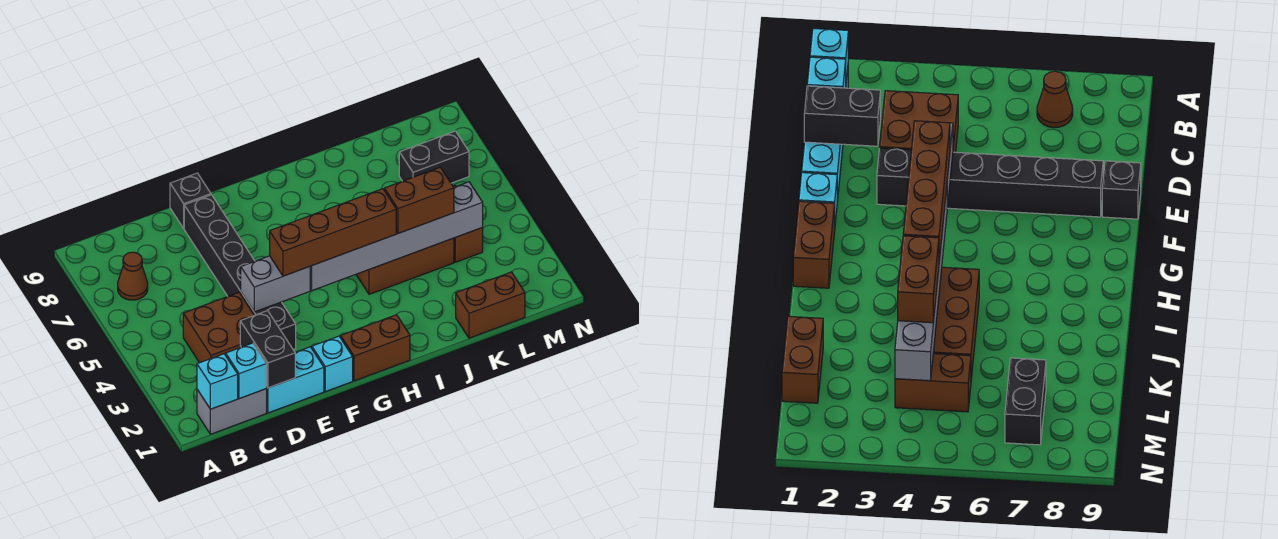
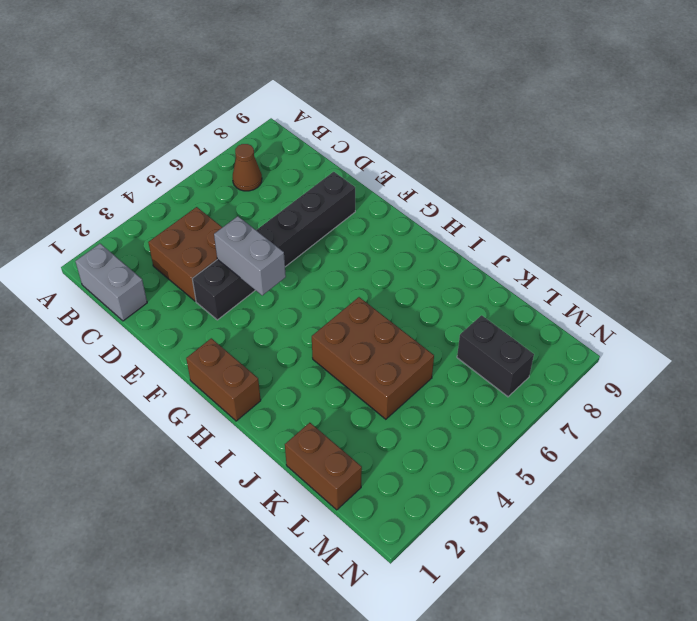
none -> cyan 1x2 brick [266,347,324,413]
none -> black 1x1 brick [170,173,211,228]
none -> cyan 1x1 brick [312,336,353,392]

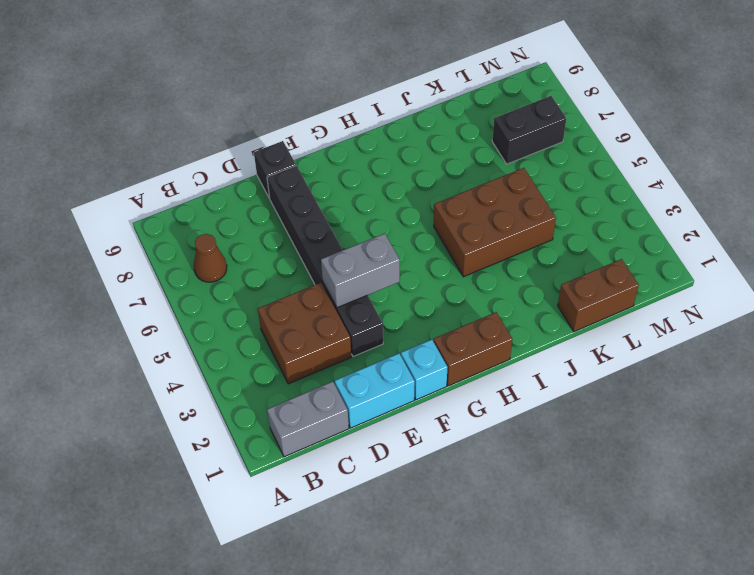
none -> brown 1x2 brick [453,185,483,262]
none -> cyan 1x1 brick [197,354,238,409]
none -> cyan 1x1 brick [226,343,267,399]

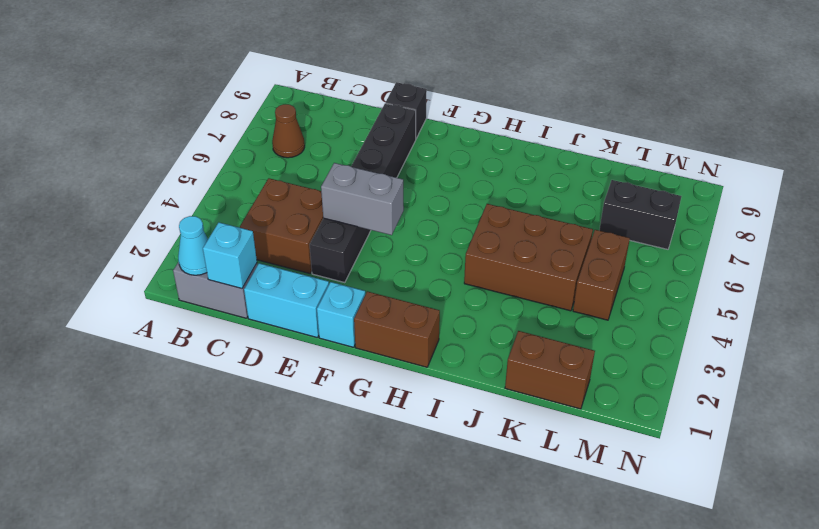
cyan 1x1 cone [178,216,208,275] -> cyan 1x1 brick [197,354,238,409]
none -> black 1x2 brick [240,311,295,388]
none -> grey 1x6 brick [310,182,483,290]
none -> brown 1x4 brick [270,189,396,276]

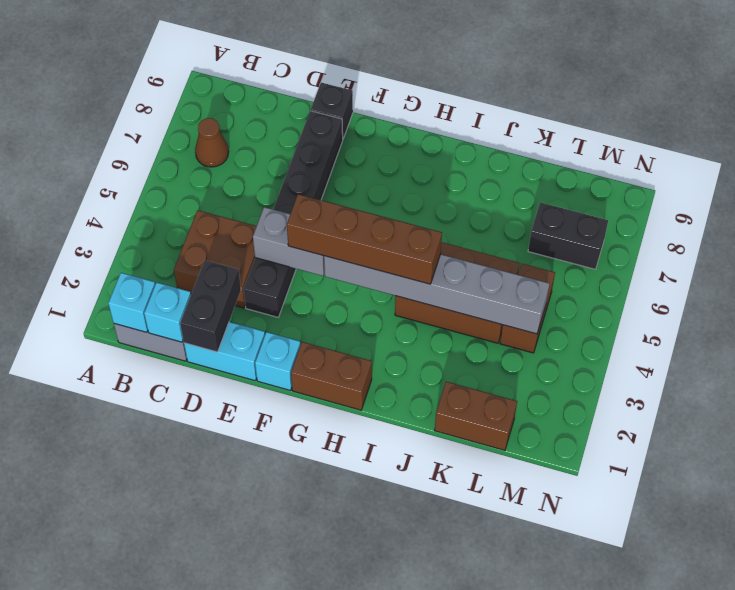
none -> brown 1x2 brick [384,167,454,233]

